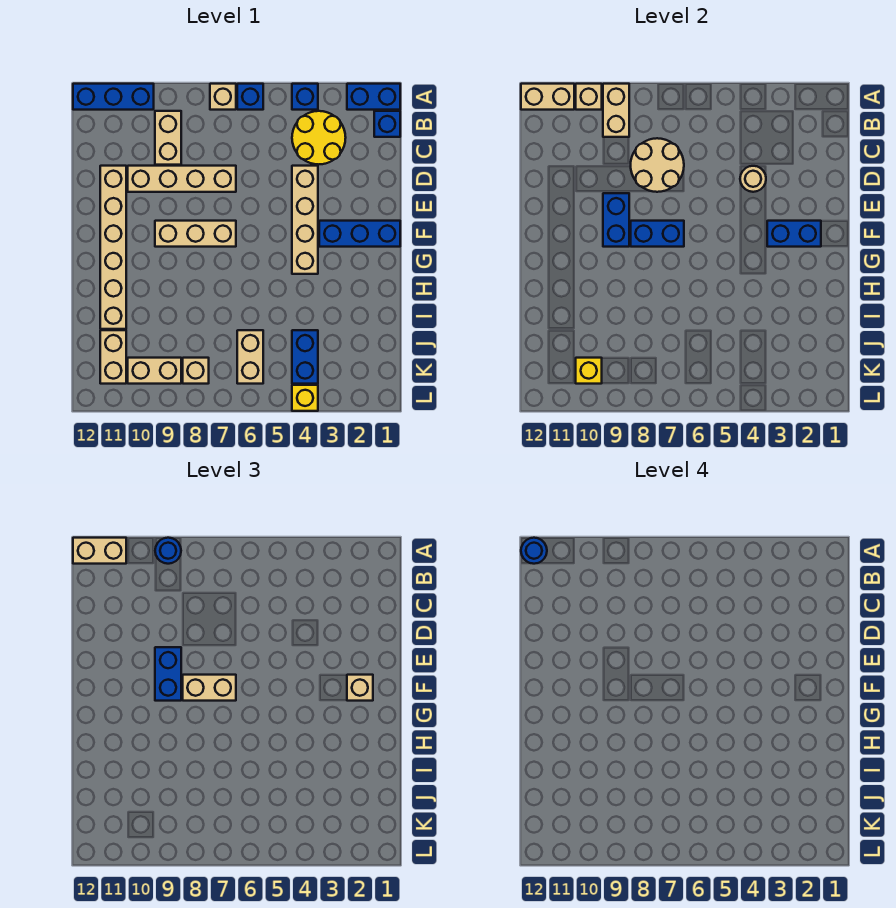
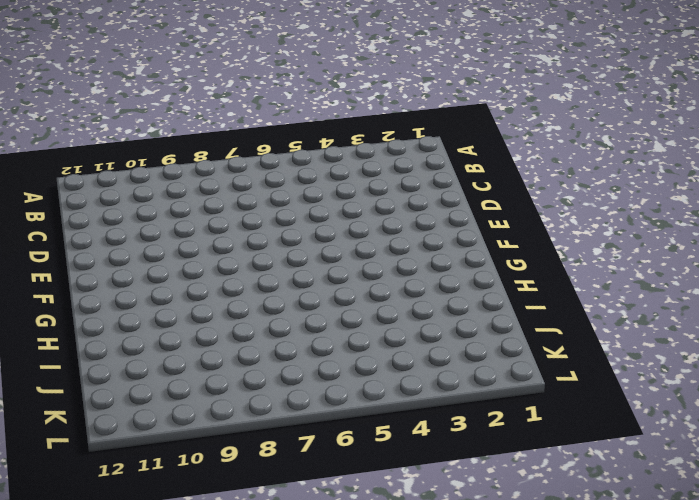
none -> blue 1x2 brick [347,84,400,110]
none -> blue 1x1 brick [292,84,318,110]
none -> blue 1x1 brick [237,84,263,110]
none -> tan 1x1 brick [210,84,236,110]

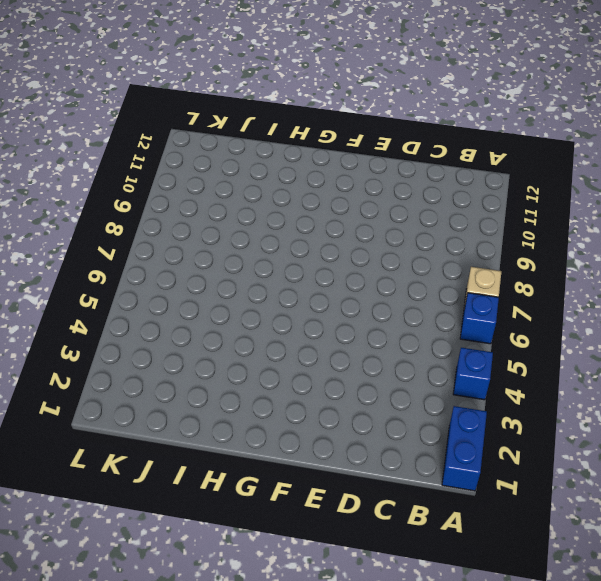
none -> blue 1x3 brick [73,84,154,110]
none -> blue 1x1 brick [374,111,400,137]
none -> yellow 2x2 round brick [292,111,346,164]
none -> tan 1x2 brick [155,111,181,165]

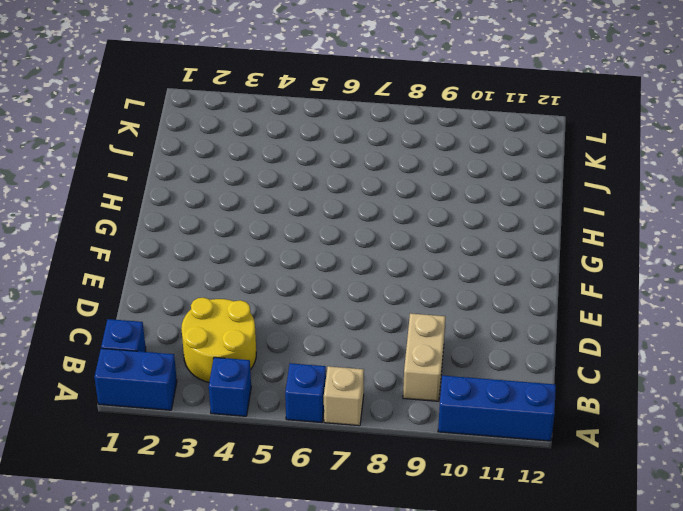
none -> tan 1x4 brick [292,166,318,274]
none -> tan 1x4 brick [128,166,236,192]
none -> tan 1x6 brick [100,166,126,329]
none -> blue 1x3 brick [319,221,400,247]

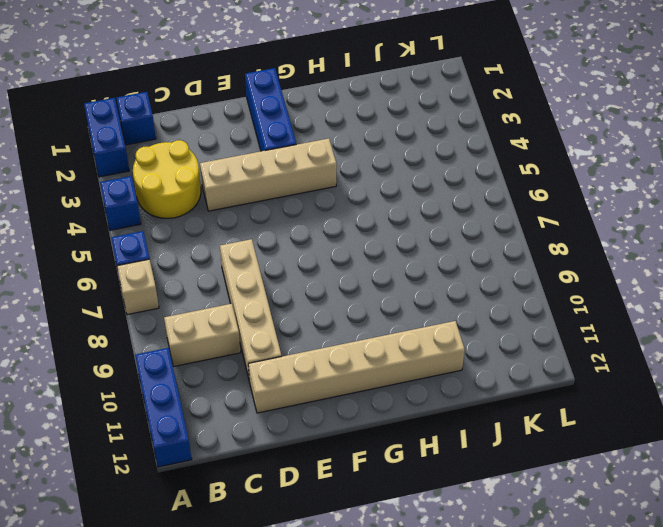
none -> tan 1x3 brick [155,221,236,247]
none -> blue 1x2 brick [292,330,318,384]
none -> tan 1x2 brick [237,330,263,384]
none -> tan 1x2 brick [100,330,126,384]

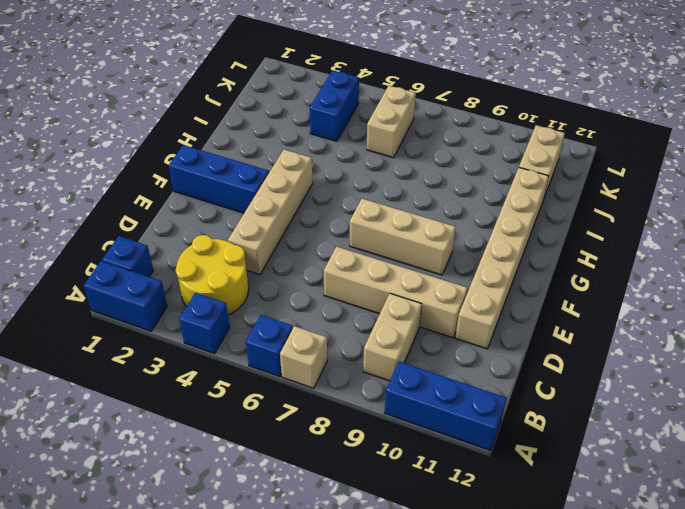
none -> tan 1x1 brick [183,358,209,384]
none -> tan 1x2 brick [128,358,181,384]
none -> yellow 1x1 brick [292,385,318,411]
none -> tan 1x2 brick [603,84,629,137]

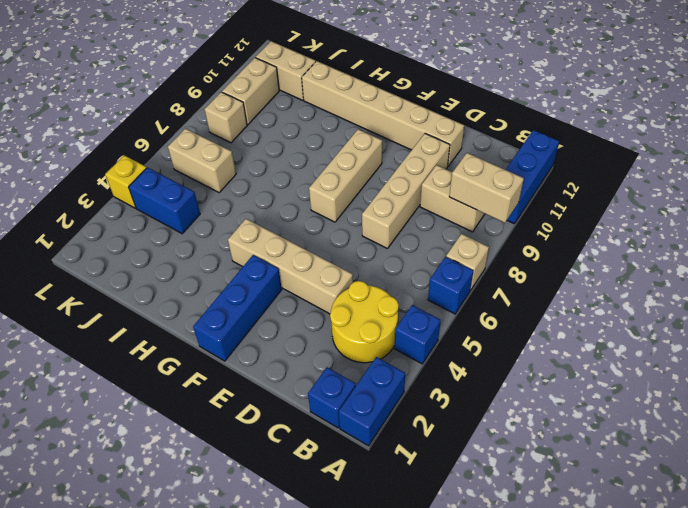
none -> tan 1x1 brick [576,84,602,110]
none -> tan 1x2 brick [521,84,574,110]
none -> tan 2x2 round brick [631,138,684,192]
none -> tan 1x1 round brick [740,166,766,192]

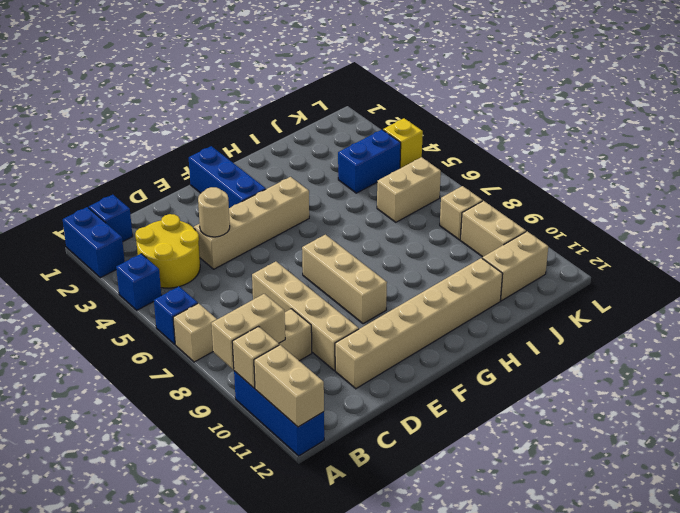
none -> tan 2x2 round brick [631,138,684,192]
none -> blue 1x2 brick [603,193,629,247]
none -> blue 1x2 brick [767,221,821,247]
none -> blue 1x2 brick [631,221,684,247]

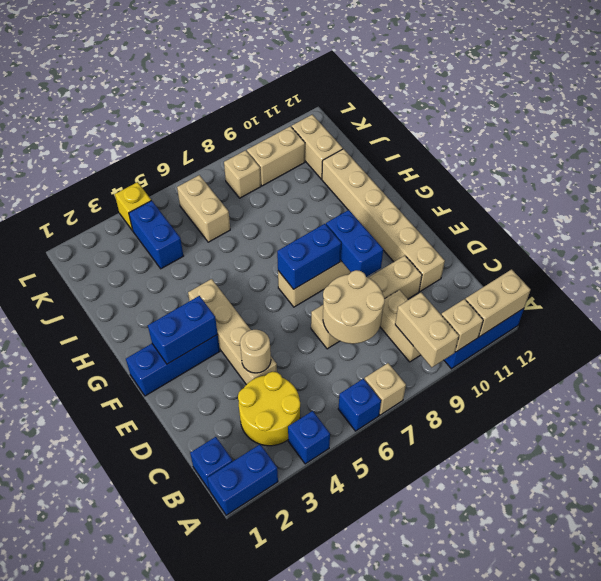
none -> yellow 1x1 brick [576,358,602,384]
none -> blue 1x1 round brick [155,538,181,564]
none -> tan 1x2 brick [73,538,126,564]
none -> blue 1x2 brick [155,647,181,701]

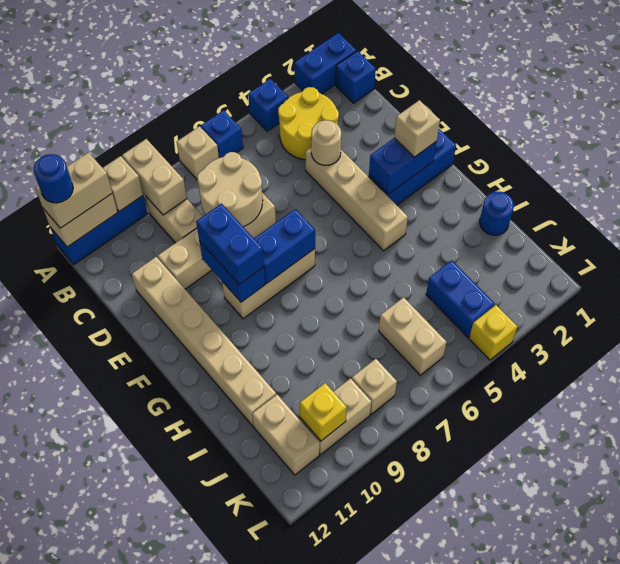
blue 1x1 round brick [480,192,514,235] -> blue 1x1 round brick moved to [155,538,181,564]
none -> tan 1x2 brick [183,675,236,701]

